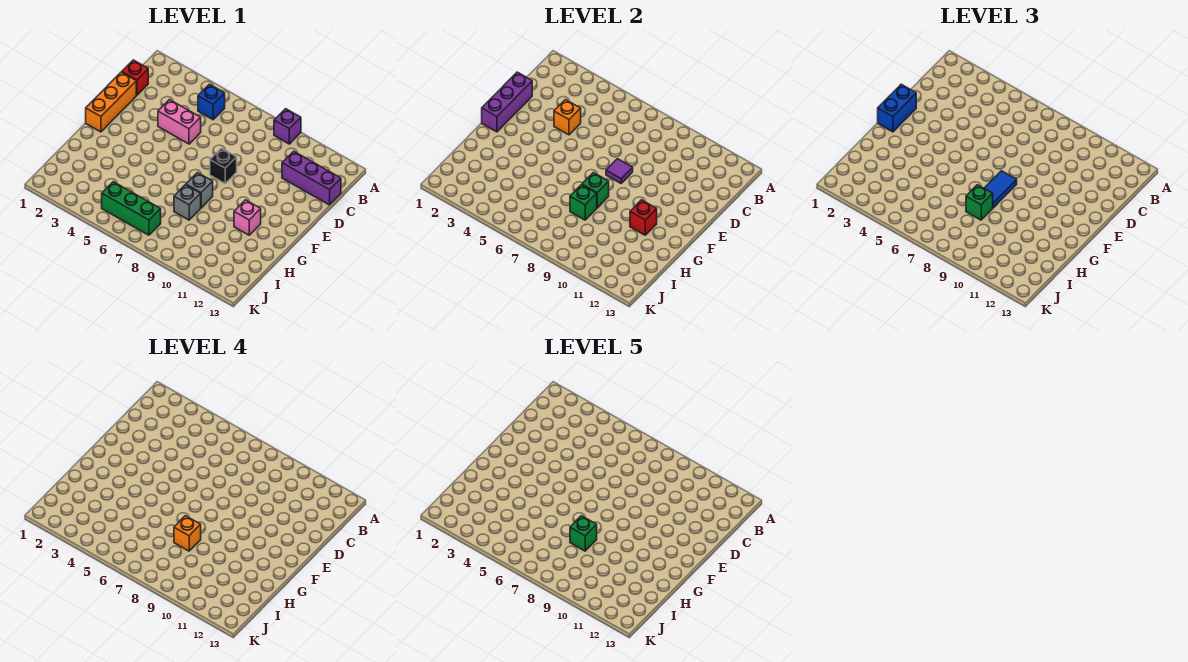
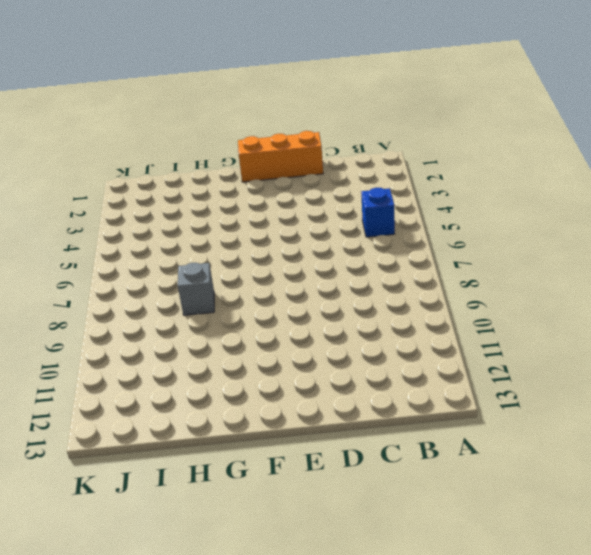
none -> purple 1x1 brick [274,109,301,144]
none -> red 1x1 brick [122,60,148,95]
none -> purple 1x3 brick [282,151,341,205]

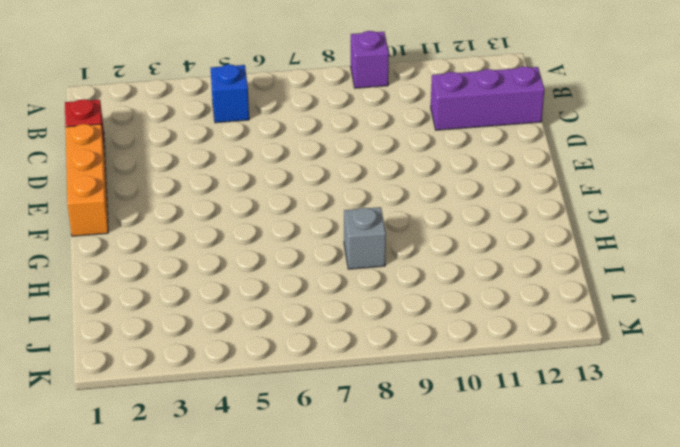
none -> pink 1x2 brick [158,100,201,144]
none -> black 1x1 brick [210,148,237,183]
none -> grey 1x1 brick [186,173,213,208]

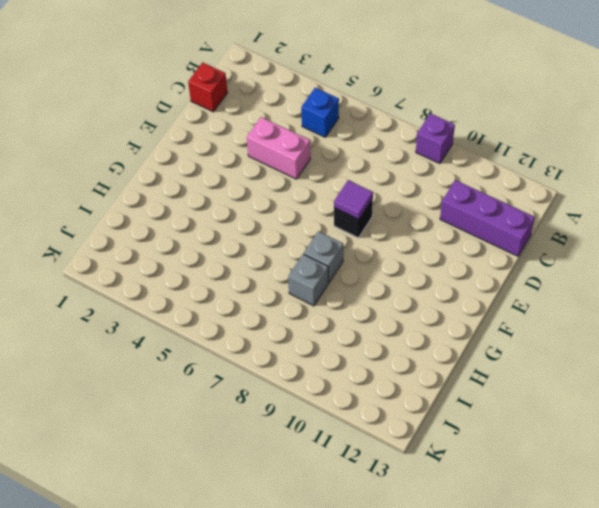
none -> orange 1x3 brick [86,72,136,132]
none -> pink 1x1 brick [234,200,261,235]
none -> green 1x3 brick [102,182,161,235]

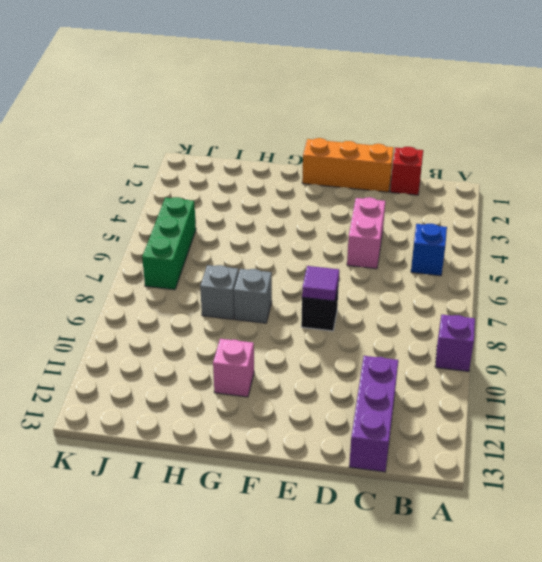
none -> purple 1x3 brick [482,72,532,132]
none -> orange 1x1 brick [554,100,581,135]
none -> green 1x1 brick [582,173,609,208]

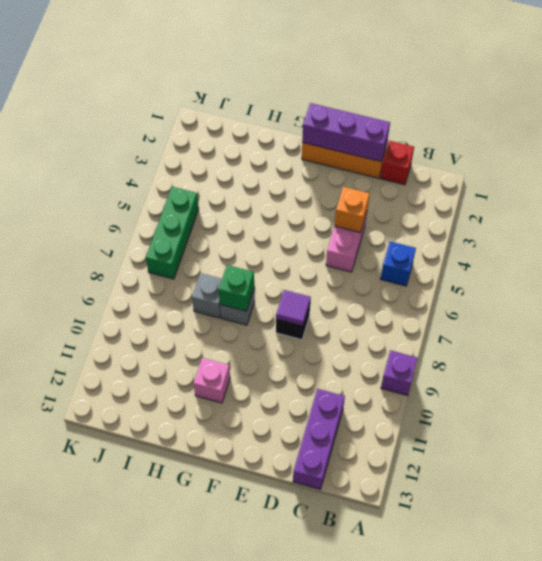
none -> red 1x1 brick [630,200,657,235]
none -> green 1x1 brick [570,185,597,220]
none -> blue 1x2 brick [878,84,916,132]

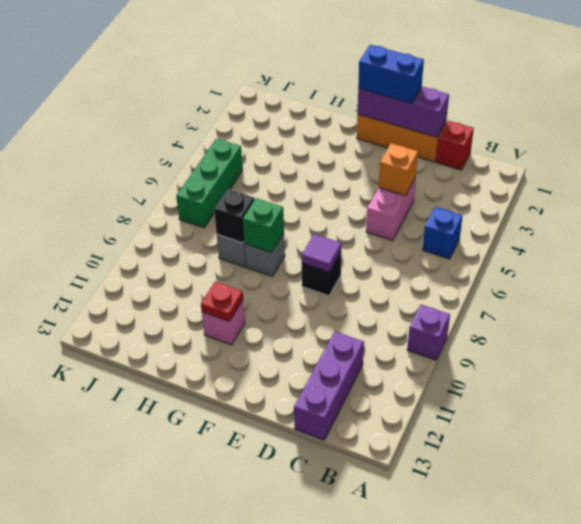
red 1x1 plate [201,282,243,322] -> red 1x1 brick [630,200,657,235]
black 1x1 brick [214,189,255,243] -> green 1x1 brick [570,185,597,220]
none -> blue 1x2 tile [984,171,1017,208]
none -> green 1x1 brick [966,185,993,220]
none -> orange 1x1 brick [174,516,201,551]

